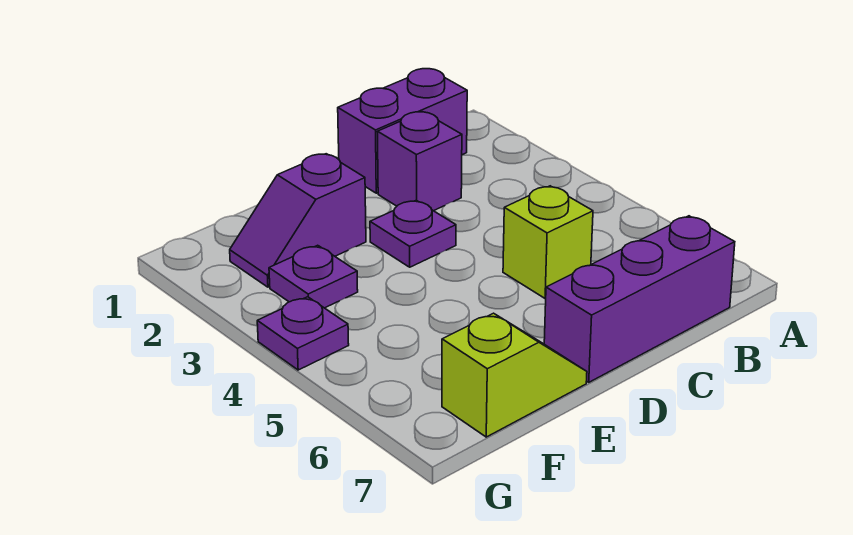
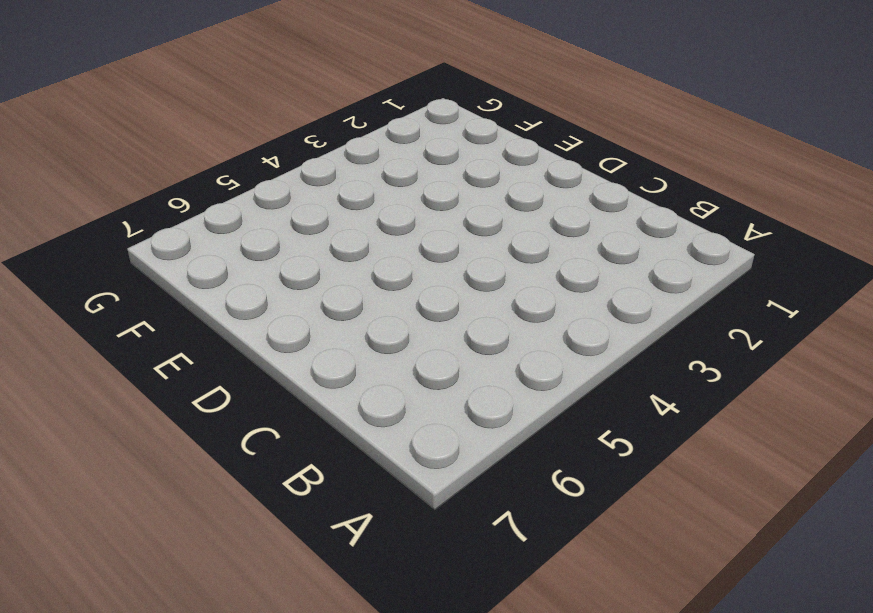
none -> purple 1x2 brick [338,69,467,193]
none -> purple 1x3 brick [544,216,735,382]

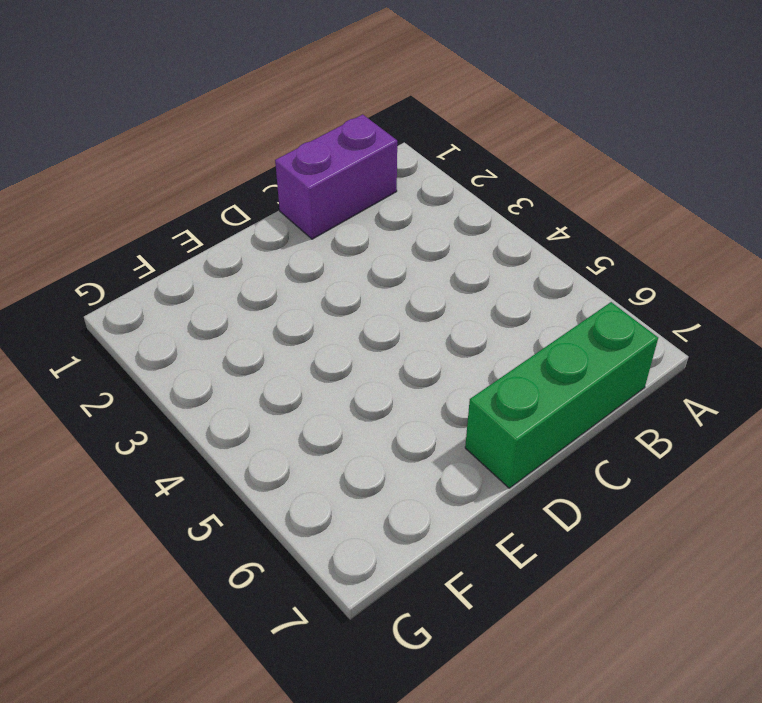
green 1x3 brick [465,302,658,488] -> purple 1x3 brick [544,216,735,382]
none -> purple 1x1 brick [377,112,462,211]
none -> lime 1x1 brick [503,186,593,298]

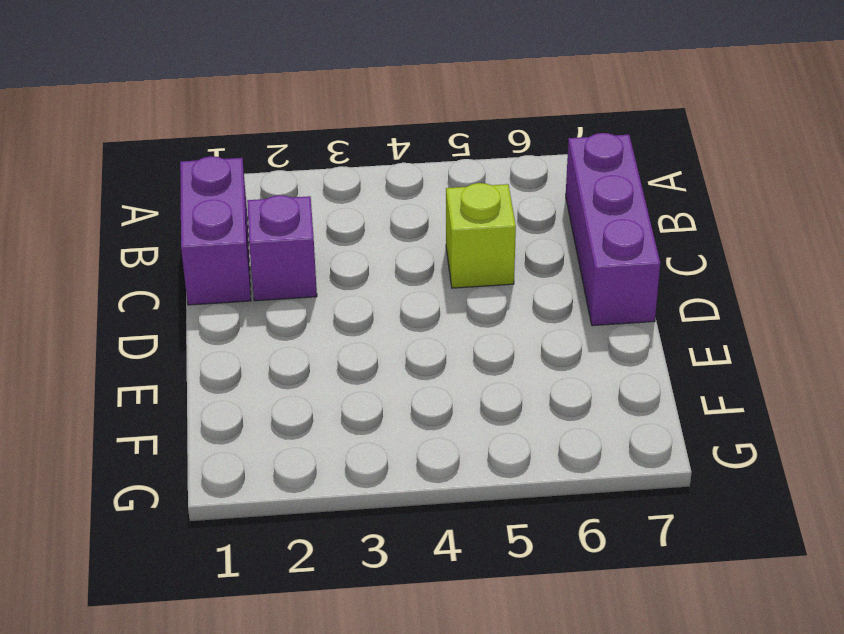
none -> purple 1x1 plate [370,200,456,267]
none -> purple 1x2 slope [230,154,366,287]

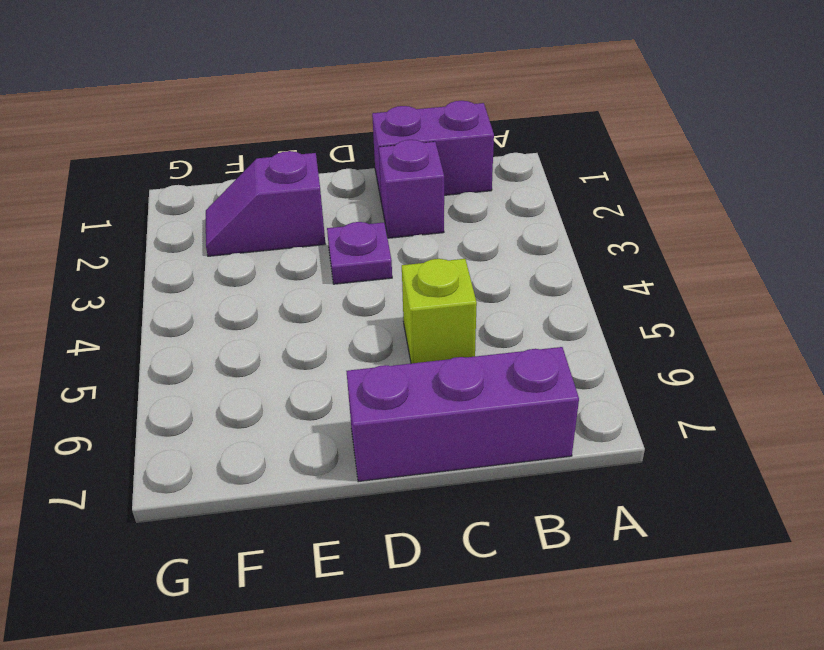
none -> lime 1x2 slope [442,313,587,437]
none -> purple 1x1 plate [269,245,358,308]

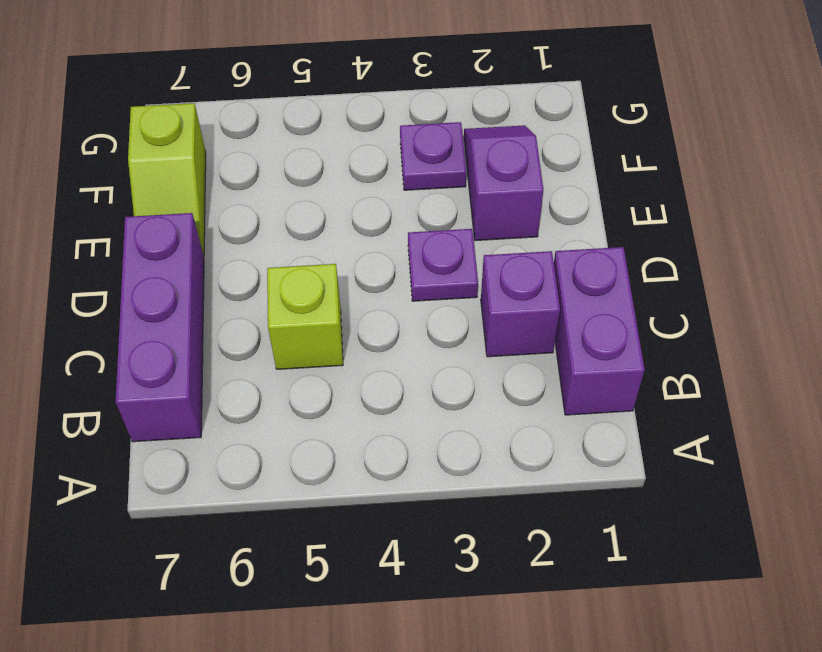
none -> purple 1x1 plate [257,297,349,370]

